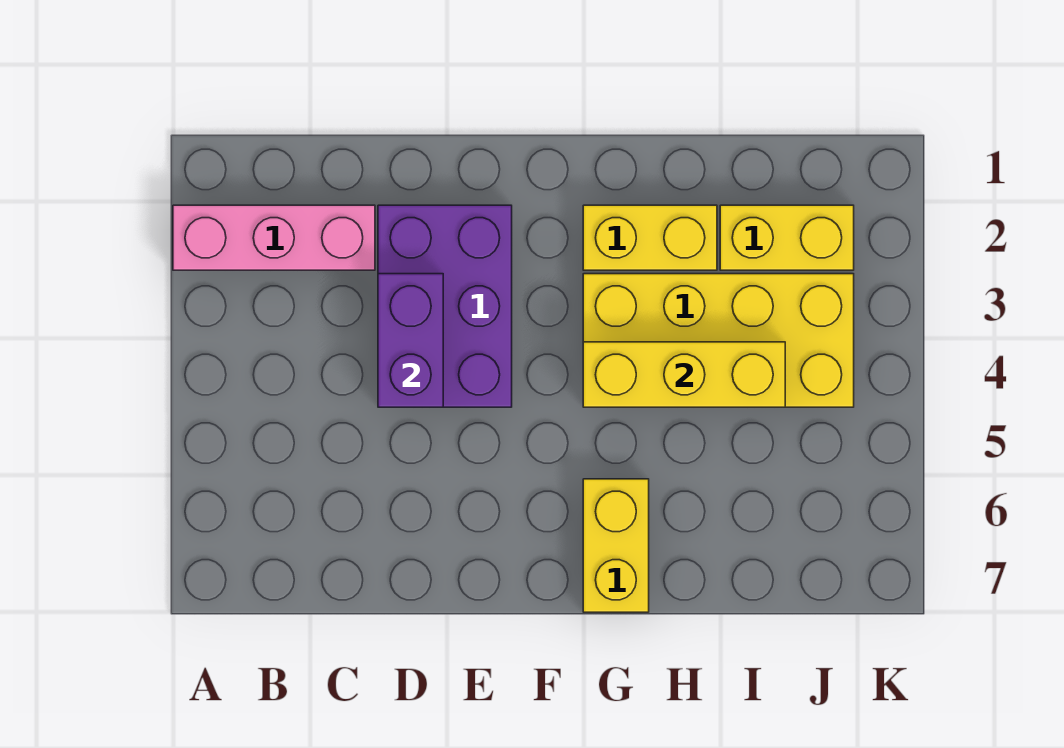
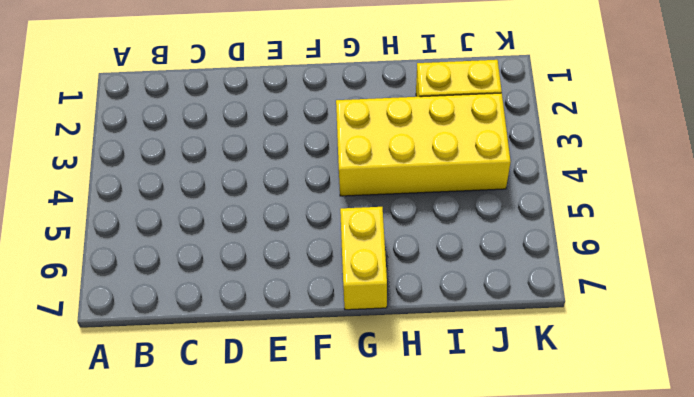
none -> pink 1x3 brick [173,205,375,270]
none -> purple 2x3 brick [378,205,512,407]

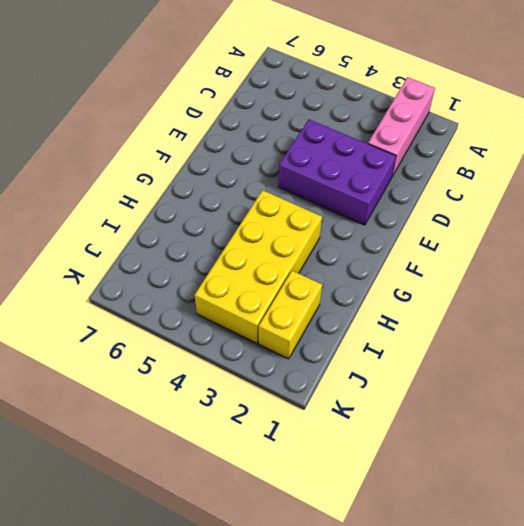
none -> yellow 1x2 brick [583,205,717,270]
none -> yellow 1x2 brick [583,479,649,612]

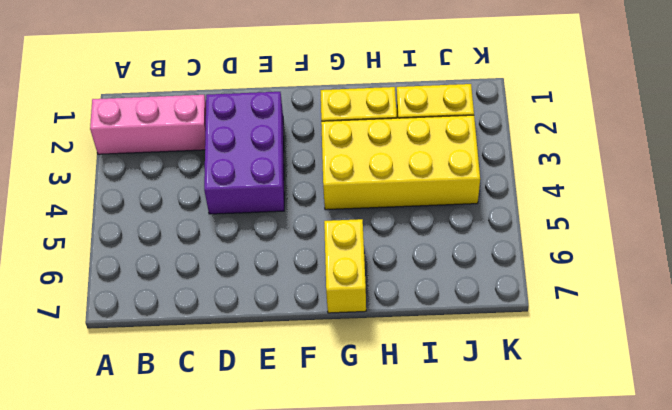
none -> purple 1x2 brick [378,274,443,407]
none -> yellow 1x3 brick [583,342,785,407]

